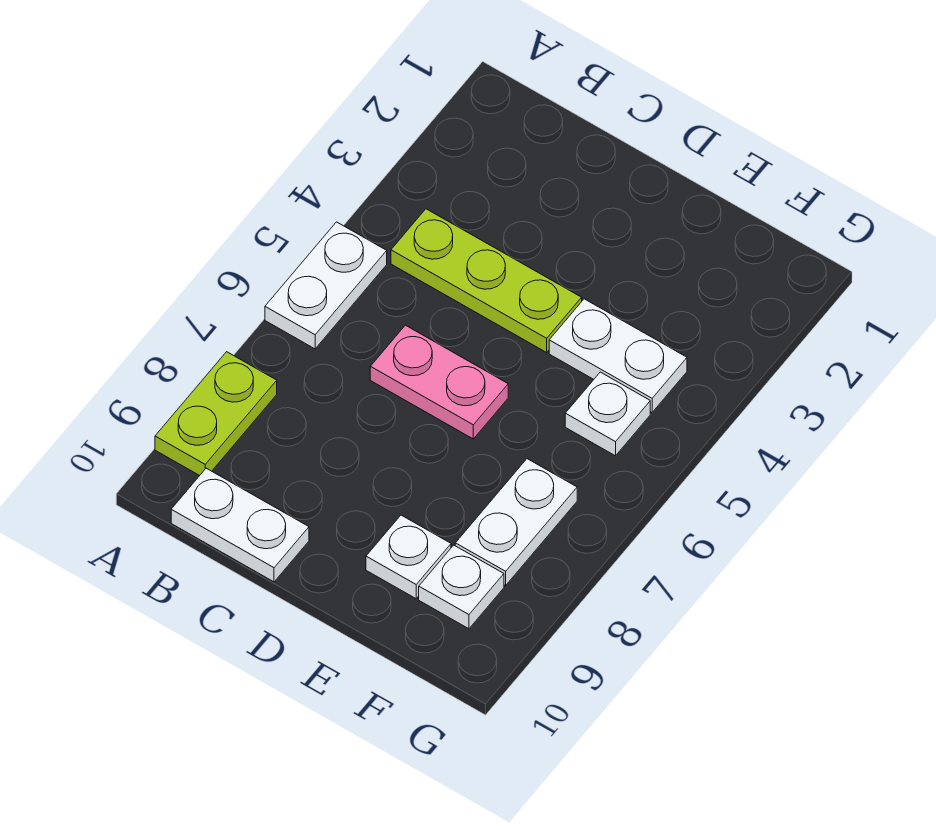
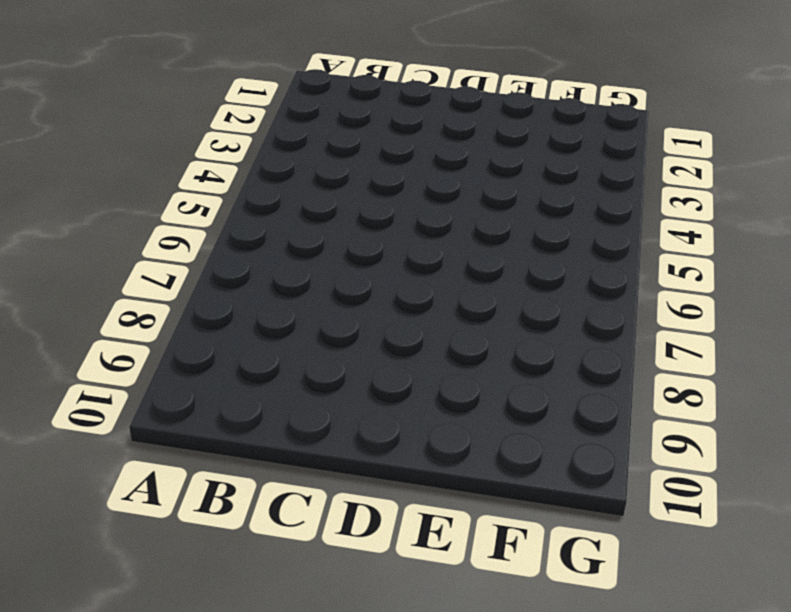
none -> white 1x2 plate [265,222,387,349]
none -> lime 1x2 plate [155,352,277,476]

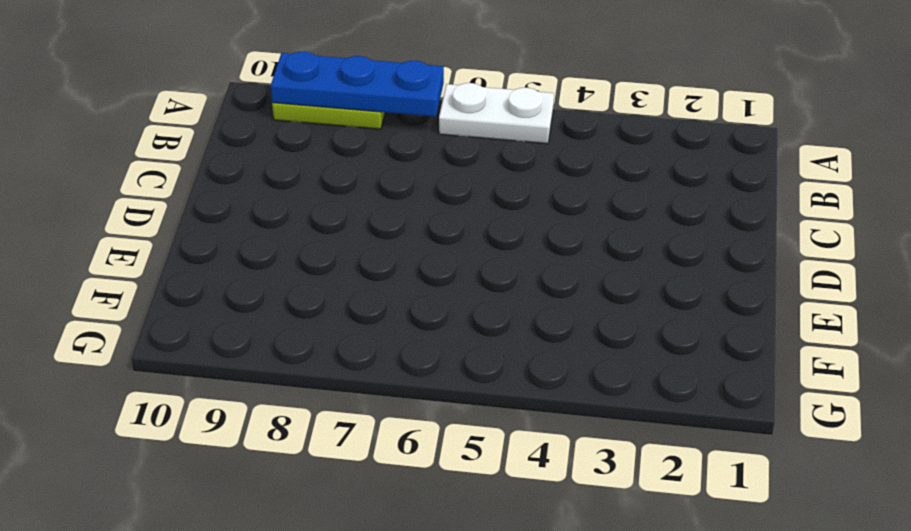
blue 1x3 plate [271,51,444,117] -> none
none -> lime 1x3 plate [391,209,582,352]
none -> white 1x2 plate [171,468,309,582]

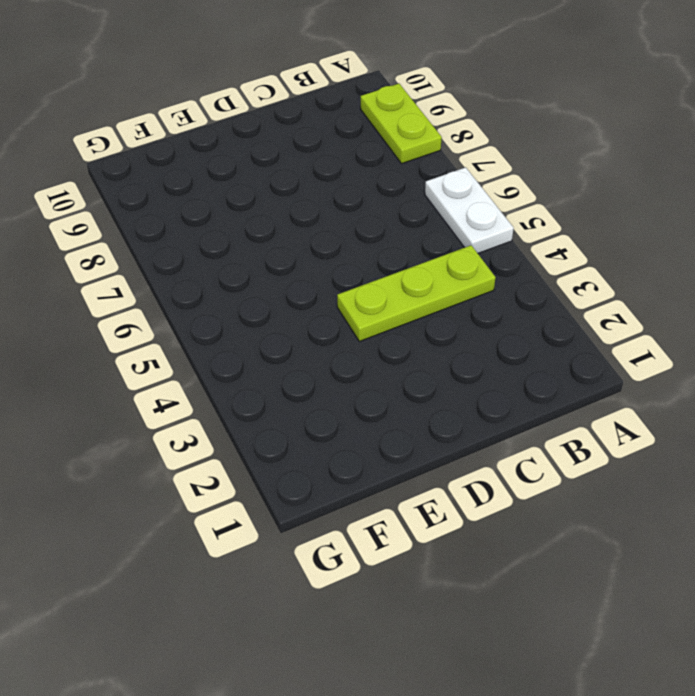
none -> white 1x2 plate [171,468,309,582]
none -> pink 1x2 plate [370,325,508,439]

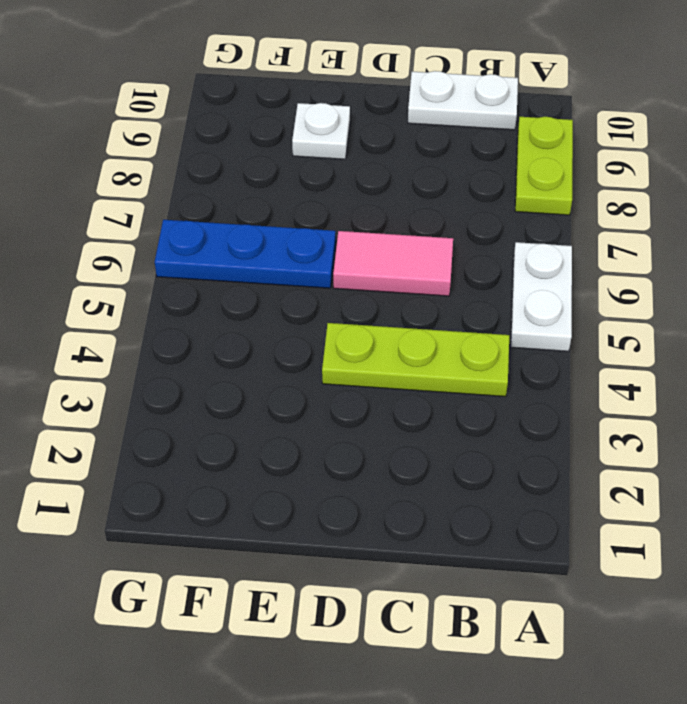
pink 1x2 tile [333,231,453,296] -> pink 1x2 plate [370,325,508,439]
blue 1x3 plate [155,220,336,288] -> none
none -> white 1x2 plate [549,299,687,412]
none -> white 1x1 plate [565,372,650,456]

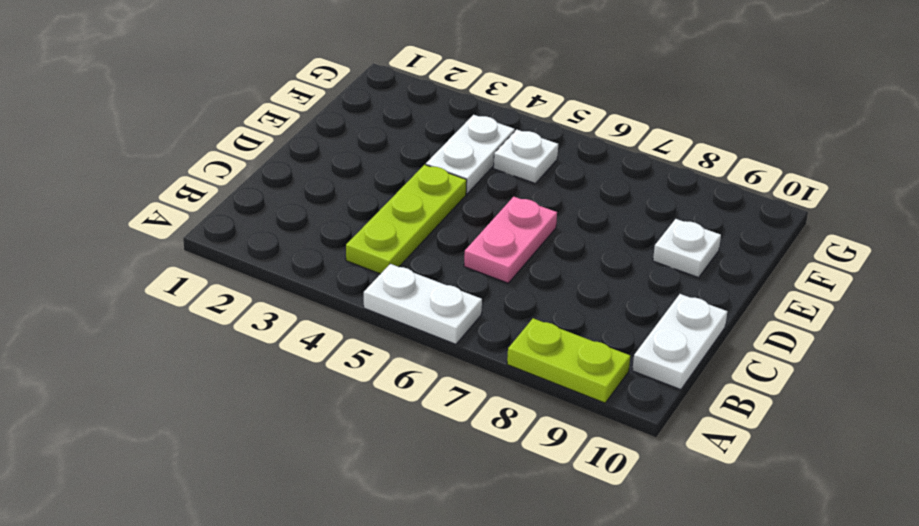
none -> white 1x2 plate [455,459,577,585]
none -> white 1x1 plate [419,545,504,629]

